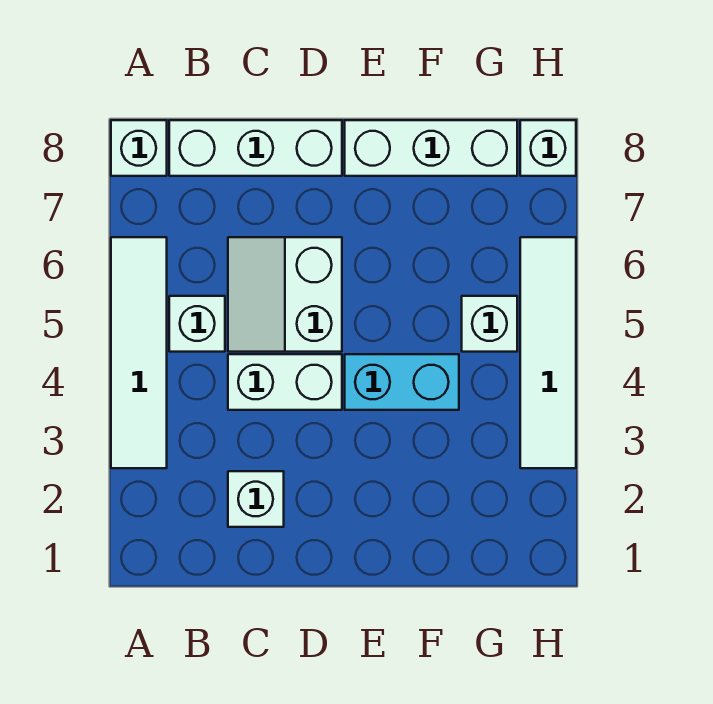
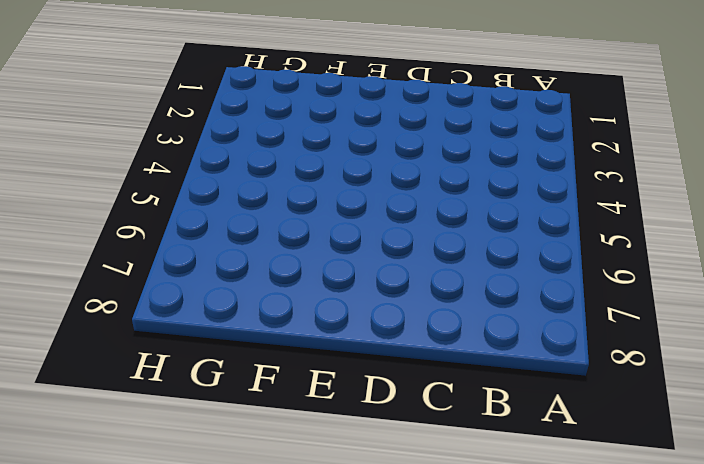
none -> white 1x4 tile [111,237,167,468]
none -> white 1x1 brick [111,120,167,176]
none -> white 1x1 brick [169,296,225,352]

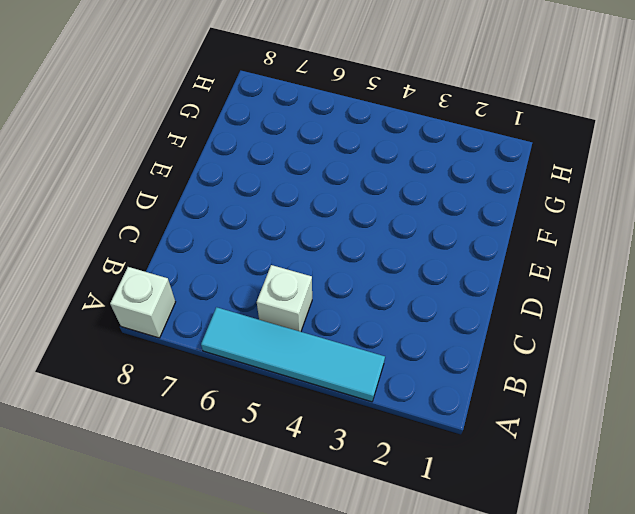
cyan 1x4 tile [201,307,385,402] -> white 1x4 tile [111,237,167,468]
none -> white 1x3 brick [169,120,342,176]
none -> white 1x1 brick [228,471,284,527]
none -> white 1x2 brick [228,354,342,410]

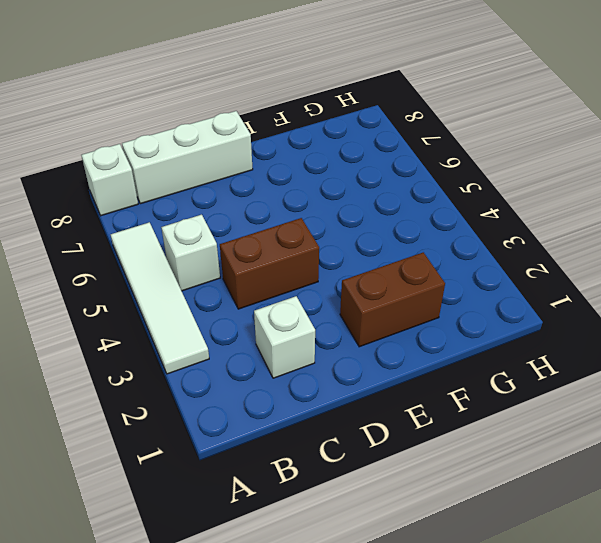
brown 1x2 brick [220,218,319,309] -> white 1x2 brick [228,354,342,410]
brown 1x2 brick [340,252,445,347] -> none
none -> white 2x2 slope [228,237,342,352]
none -> cyan 1x2 brick [345,354,459,410]
none -> white 1x3 brick [345,120,517,176]

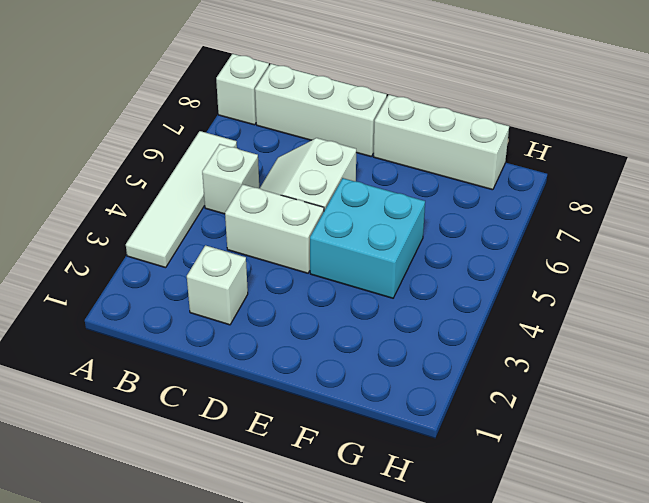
cyan 2x2 brick [310,178,425,298] -> cyan 1x2 brick [345,354,459,410]
none -> white 1x1 brick [462,296,517,352]
none -> white 1x4 tile [520,237,576,468]
none -> white 1x1 brick [520,120,576,176]

